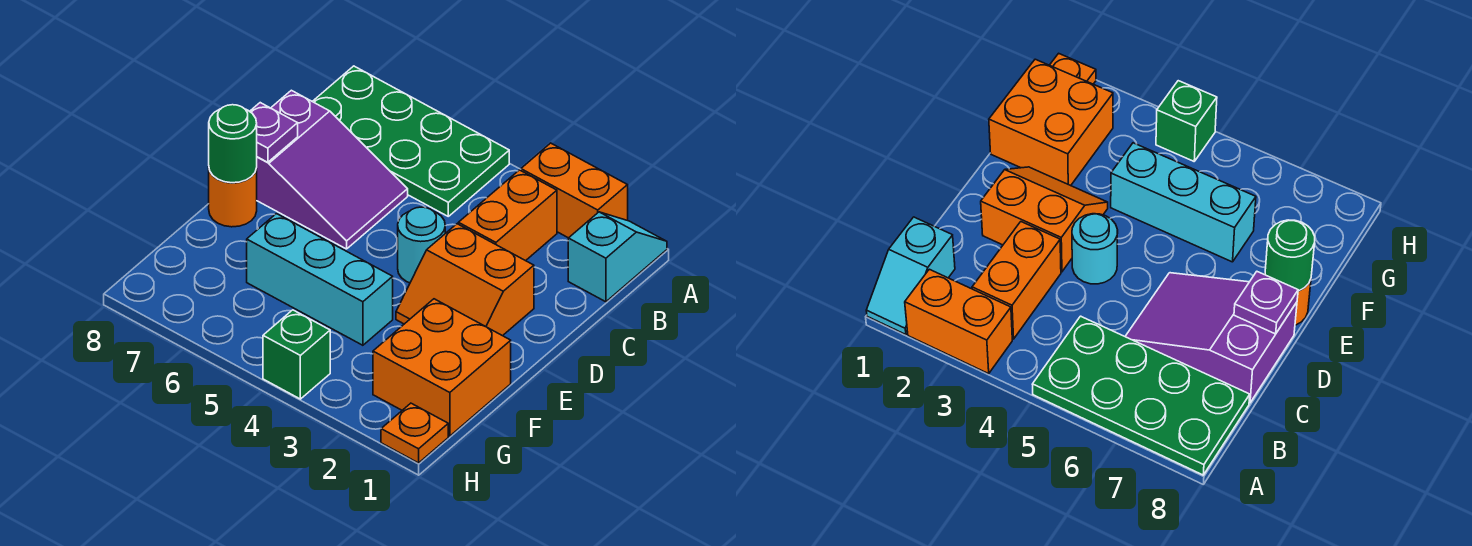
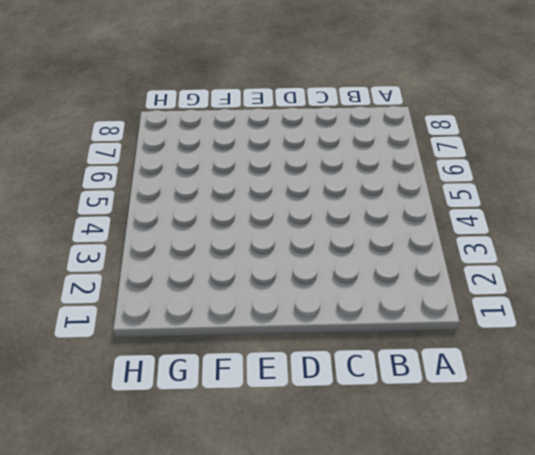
none -> cyan 1x2 slope [568,212,667,302]
none -> orange 1x2 brick [521,143,628,238]
none -> green 2x4 plate [312,66,509,216]

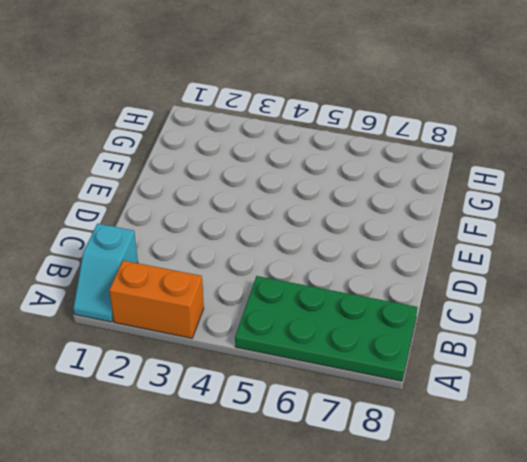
none -> orange 1x2 brick [458,170,557,261]
none -> purple 2x3 slope [257,90,408,249]
none -> orange 2x2 slope [396,224,534,336]

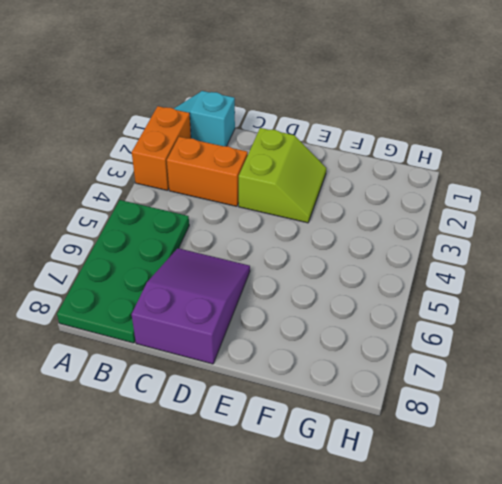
lime 2x2 slope [239,128,326,223] -> orange 2x2 slope [396,224,534,336]
none -> cyan 1x1 round brick [398,207,445,283]
none -> orange 1x1 round brick [209,168,257,227]
none -> orange 2x2 brick [373,299,511,436]

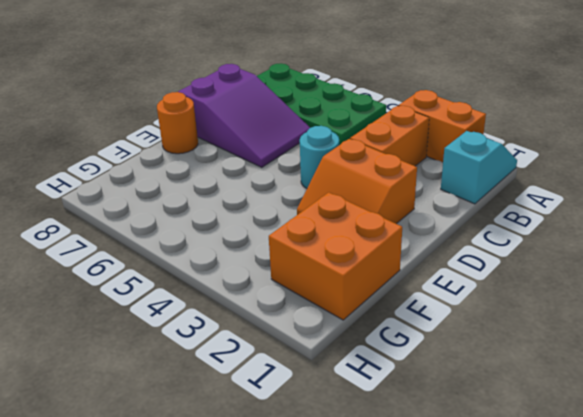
none -> cyan 1x3 brick [247,214,393,345]
none -> orange 1x1 plate [381,403,448,463]
none -> green 1x1 brick [263,310,330,399]

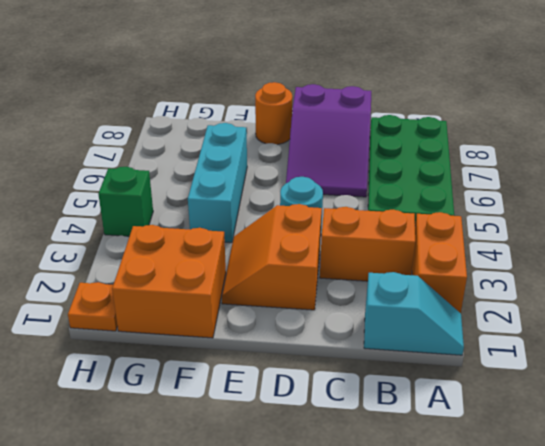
none -> purple 1x1 plate [250,103,298,162]
none -> green 1x1 round brick [209,105,257,183]

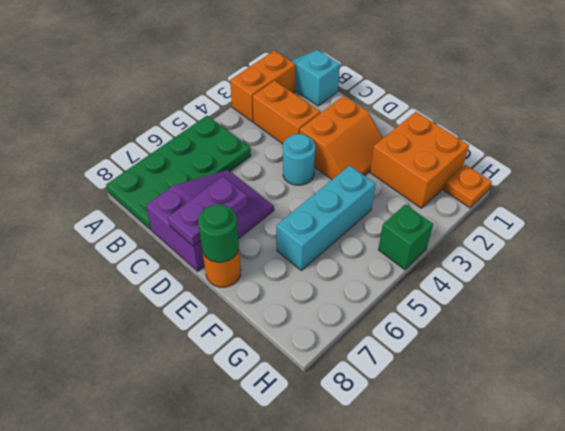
purple 1x2 plate [168,176,248,246] -> purple 1x1 plate [250,103,298,162]

